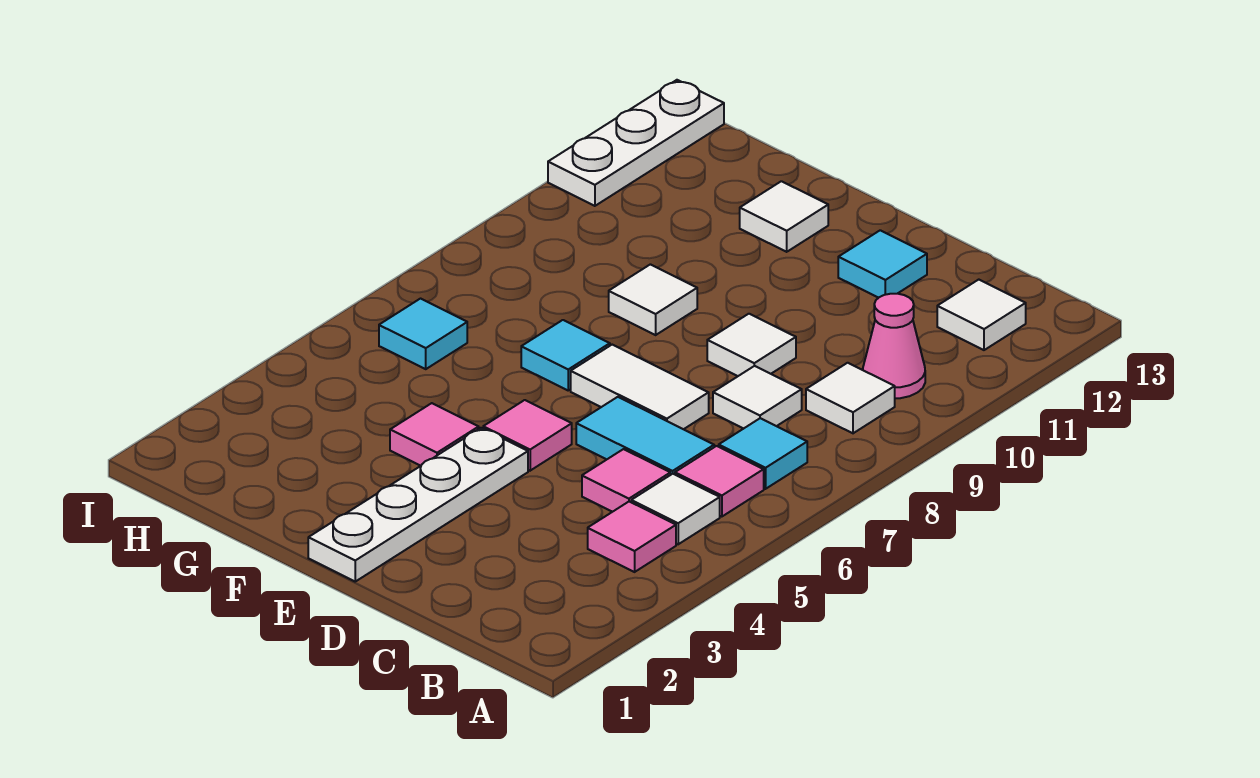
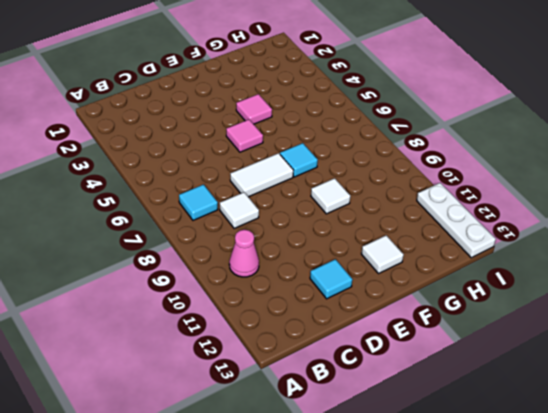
none -> pink 1x1 tile [588,502,676,572]
none -> white 1x1 tile [631,474,720,544]
none -> pink 1x1 tile [675,446,764,517]

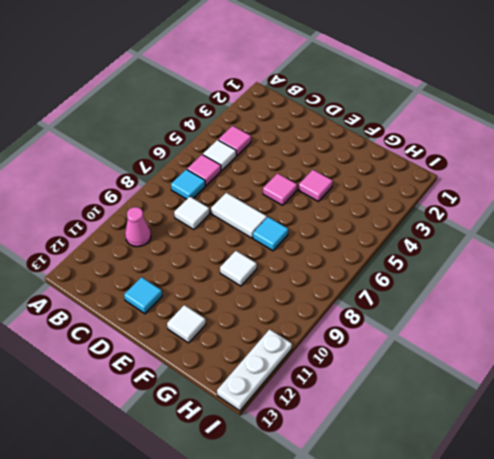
none -> white 1x1 tile [806,363,895,433]
none -> white 1x1 tile [937,280,1026,350]
none -> pink 1x1 tile [582,449,670,512]

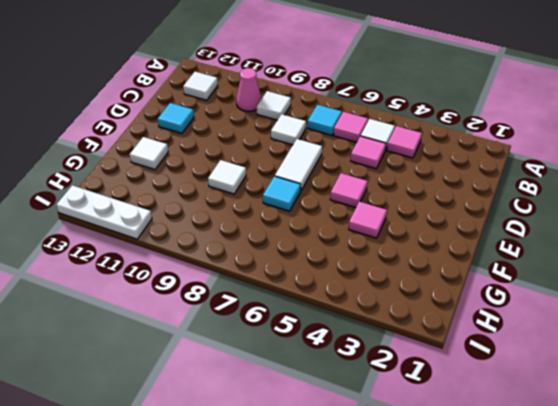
none -> cyan 1x2 tile [576,397,714,475]
none -> white 1x1 tile [707,314,796,376]
none -> white 1x4 plate [308,428,528,581]

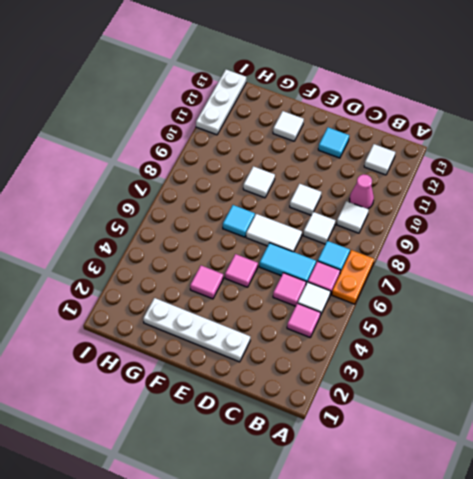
orange 1x2 plate [332,250,374,304] -> none
white 1x4 plate [143,298,250,362] -> white 1x4 plate turned to [308,428,528,581]
none -> cyan 1x1 tile [379,299,467,369]

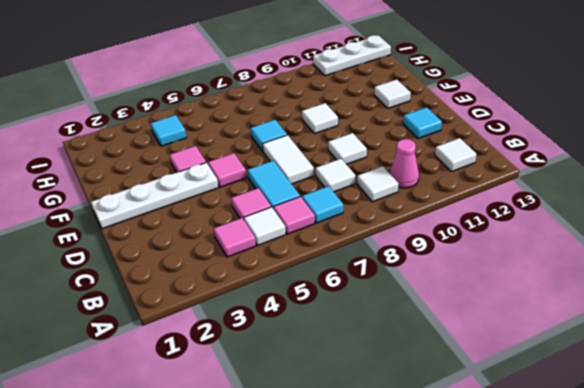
cyan 1x1 tile [151,115,186,146] -> cyan 1x1 tile moved to [379,299,467,369]

